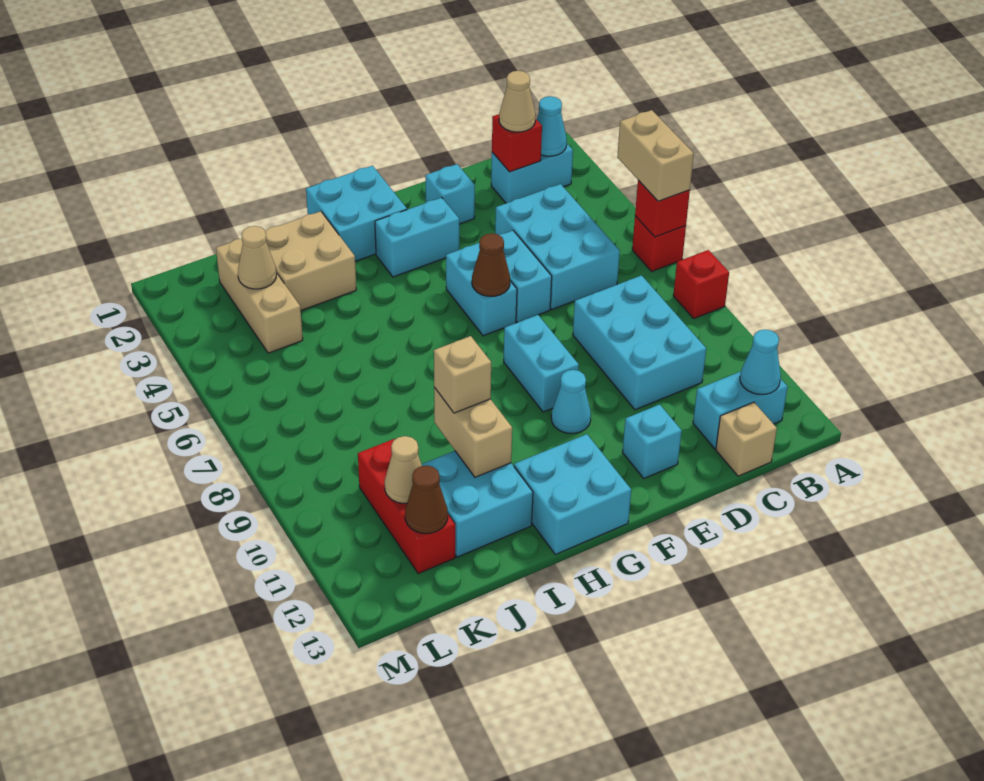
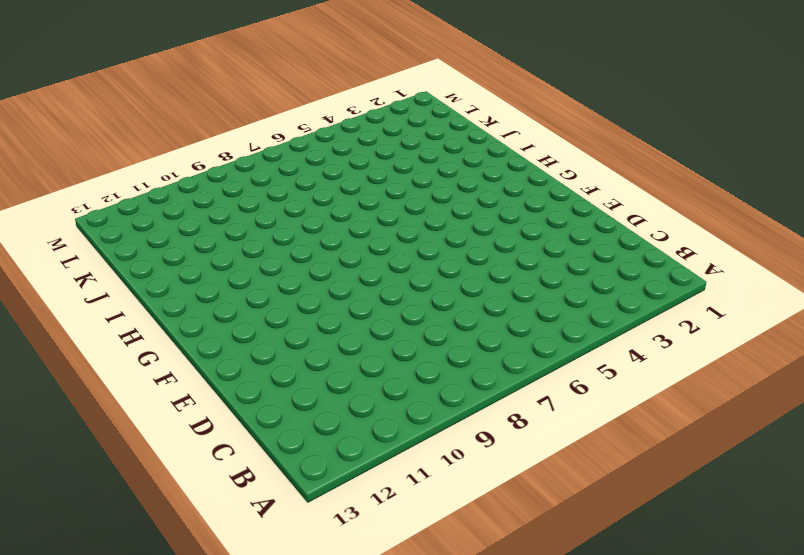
none -> red 1x1 brick [632,216,686,271]
none -> red 1x1 brick [673,250,729,318]
none -> cyan 1x2 brick [491,144,573,203]
none -> cyan 1x2 brick [693,371,788,449]

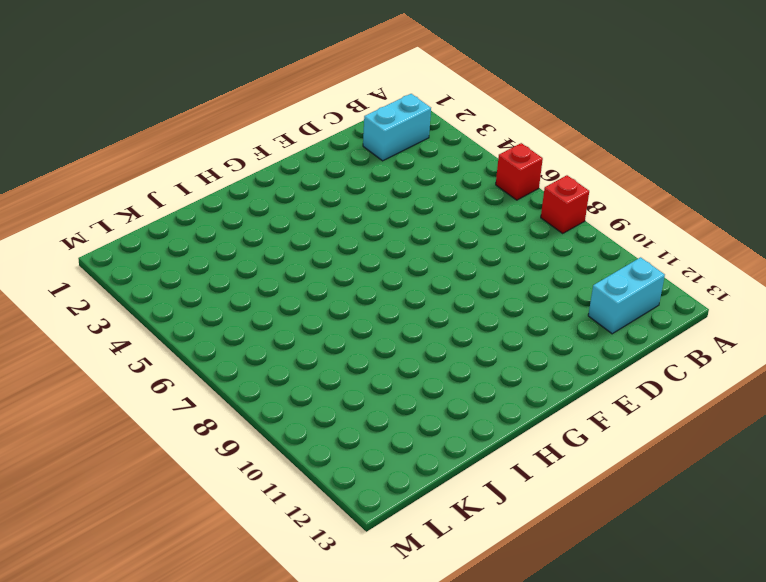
none -> cyan 2x3 brick [495,184,620,309]
none -> cyan 2x3 brick [573,275,706,410]
none -> tan 1x1 brick [716,402,777,476]
none -> cyan 1x1 brick [425,164,475,224]

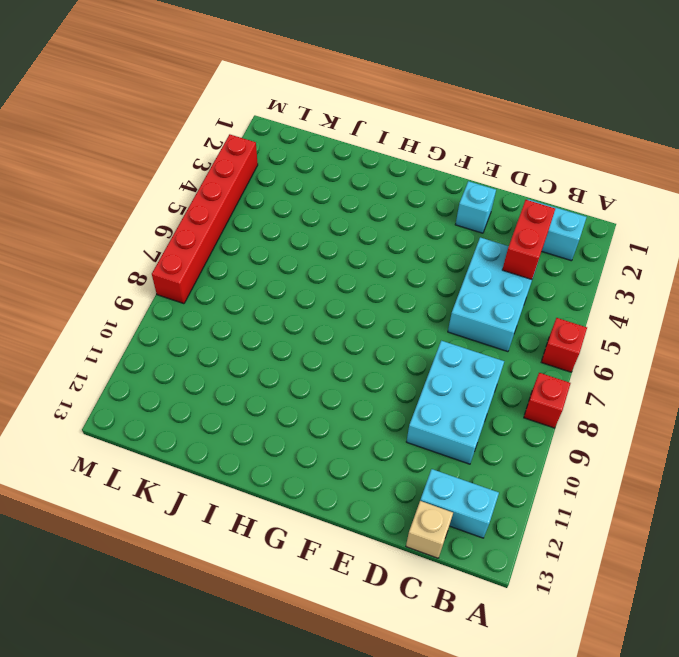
red 1x2 brick [502,200,555,279] -> none
red 1x6 brick [152,134,258,304] -> none
none -> cyan 1x2 brick [499,231,552,322]
none -> cyan 1x1 brick [622,404,682,478]
none -> cyan 1x2 brick [375,198,459,277]
none -> cyan 1x2 brick [446,243,517,336]

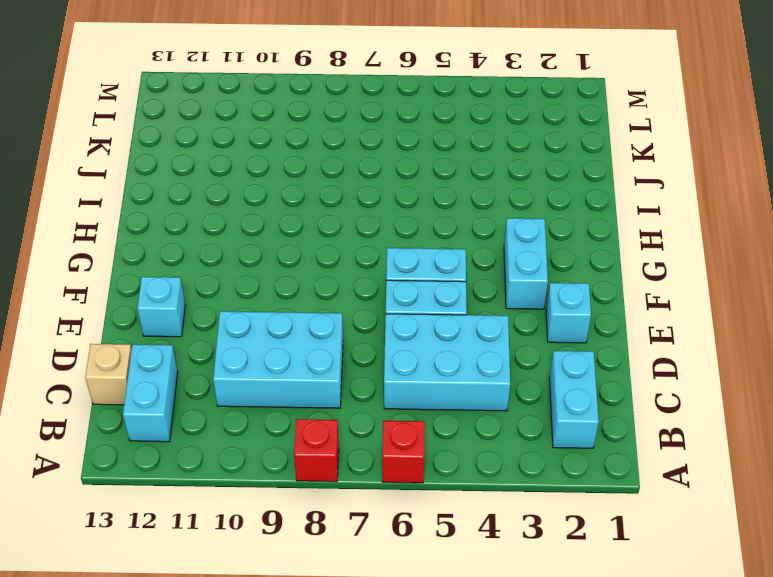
none -> cyan 1x2 brick [504,315,579,412]
none -> cyan 1x1 cone [551,370,591,433]
none -> cyan 2x2 brick [306,166,407,261]
none -> cyan 2x2 brick [514,434,631,554]

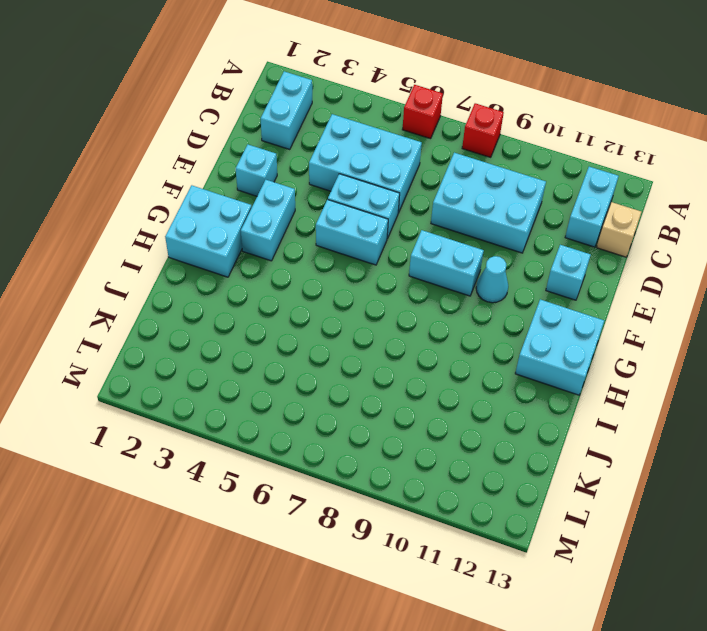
none -> tan 2x2 brick [265,211,356,310]
none -> cyan 2x2 brick [422,451,533,557]
none -> tan 1x3 brick [216,239,303,353]
none -> red 1x3 brick [358,439,455,573]

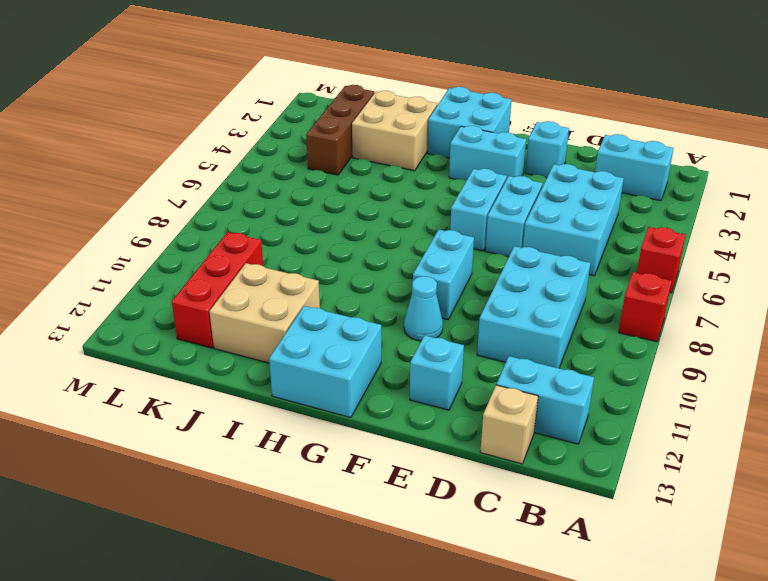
tan 2x2 brick [209,263,320,363] -> cyan 2x2 brick [422,451,533,557]
brown 1x3 brick [306,85,374,175] -> tan 1x3 brick [216,239,303,353]
none -> red 1x1 brick [635,180,690,237]
none -> cyan 1x1 cone [537,96,567,156]
none -> cyan 1x1 cone [740,329,781,394]
none -> red 1x1 brick [492,114,542,172]

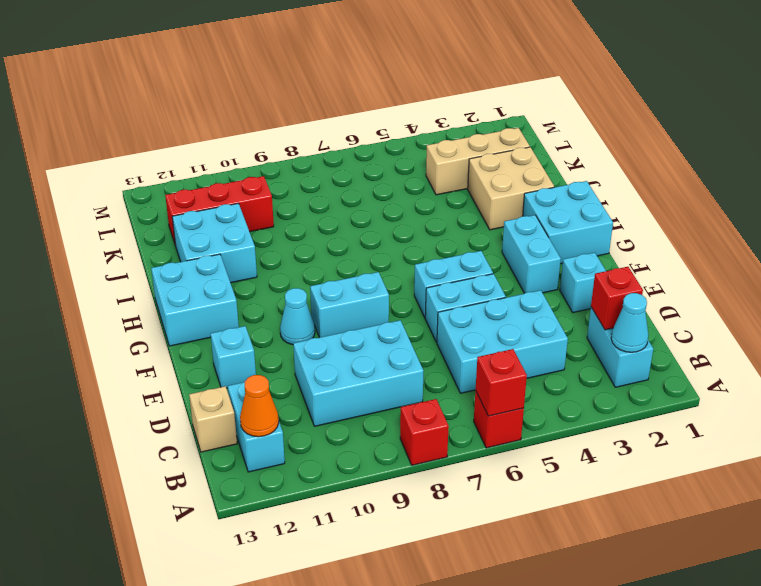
orange 1x1 cone [240,375,279,437] -> cyan 1x1 cone [740,329,781,394]
none -> brown 1x1 cone [472,233,510,296]
none -> tan 1x2 brick [434,387,512,477]
none -> tan 1x1 cone [238,226,276,289]
none -> tan 1x1 cone [385,436,422,504]

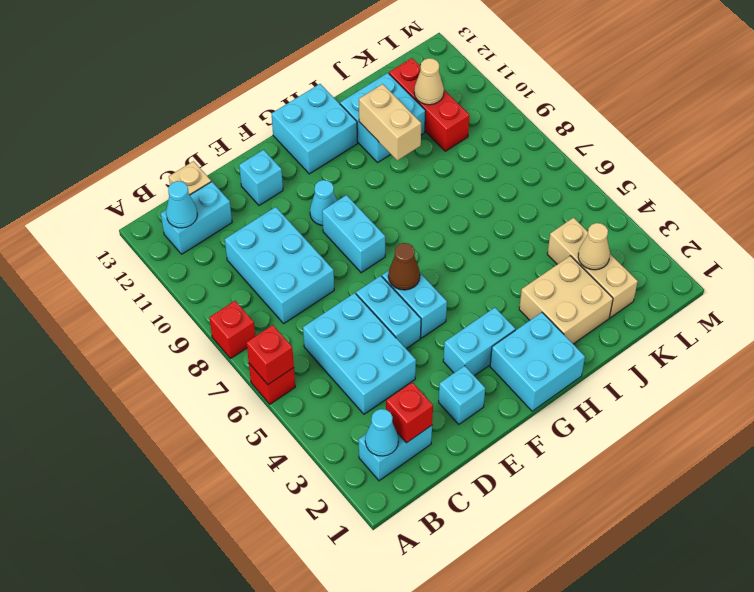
none -> brown 1x1 cone [405,465,448,533]
none -> tan 1x2 brick [617,110,694,201]
none -> tan 1x1 cone [499,71,536,132]
none -> tan 1x1 brick [434,336,491,413]

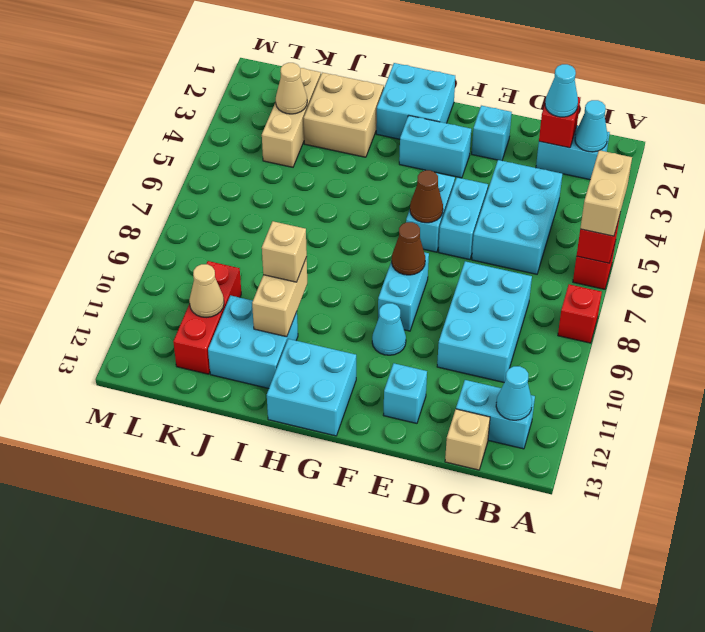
cyan 1x1 cone [545,64,578,117] -> tan 1x1 cone [499,71,536,132]
brown 1x1 cone [392,222,425,275] -> brown 1x1 cone moved to [405,465,448,533]

